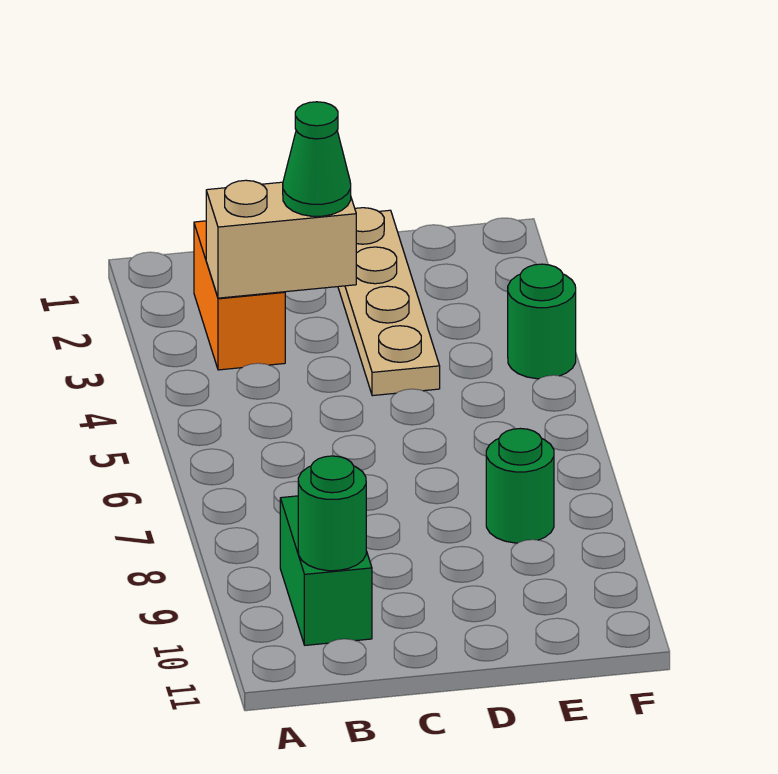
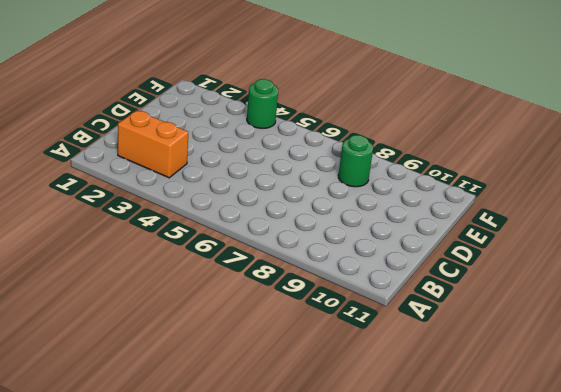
none -> green 1x2 brick [280,496,372,645]
none -> tan 1x4 plate [338,208,440,396]

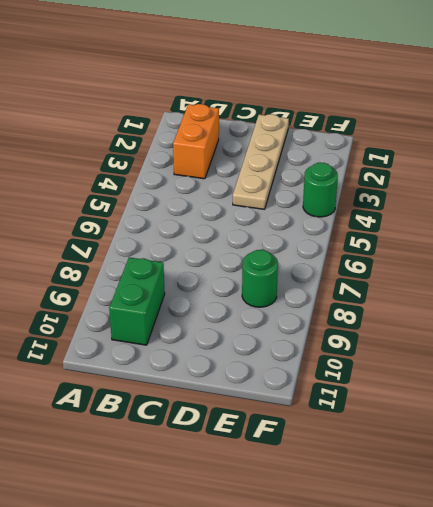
none -> tan 1x2 brick [206,180,356,298]
none -> green 1x1 round brick [298,456,366,571]

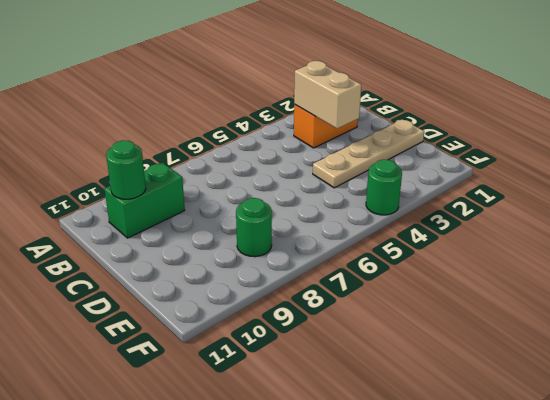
none -> green 1x1 cone [283,102,351,216]

